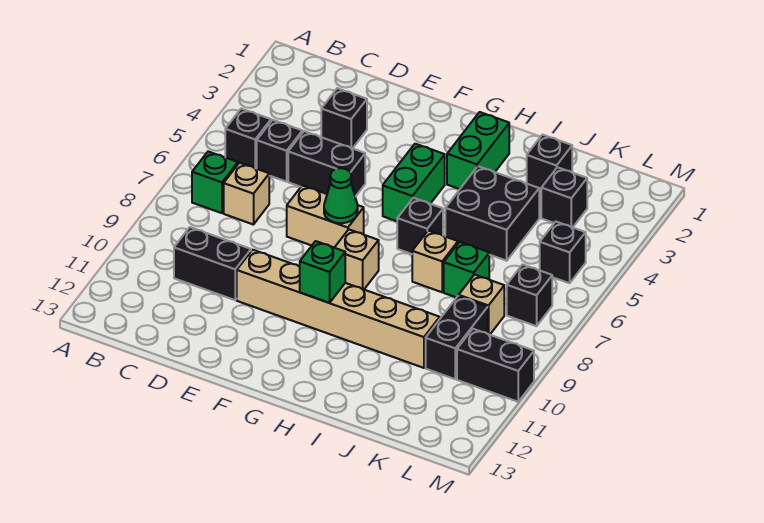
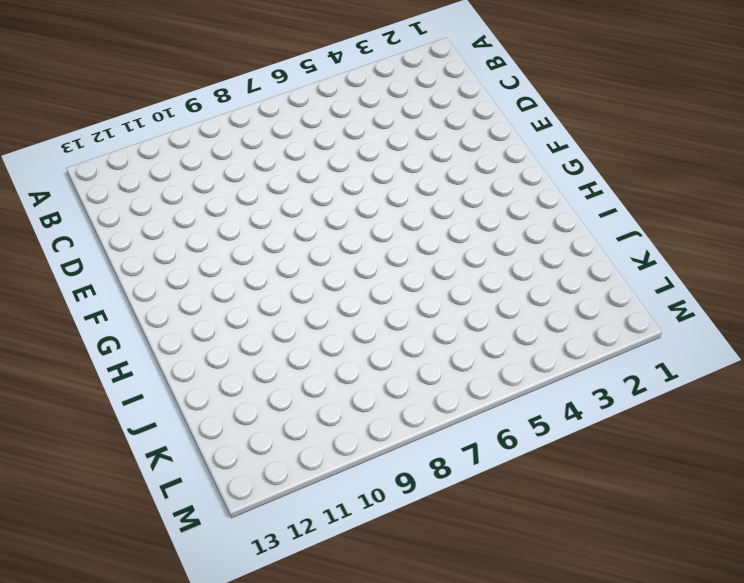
none -> black 1x1 brick [225,109,271,169]
none -> green 1x1 brick [192,152,238,213]
none -> black 1x1 brick [257,120,302,182]

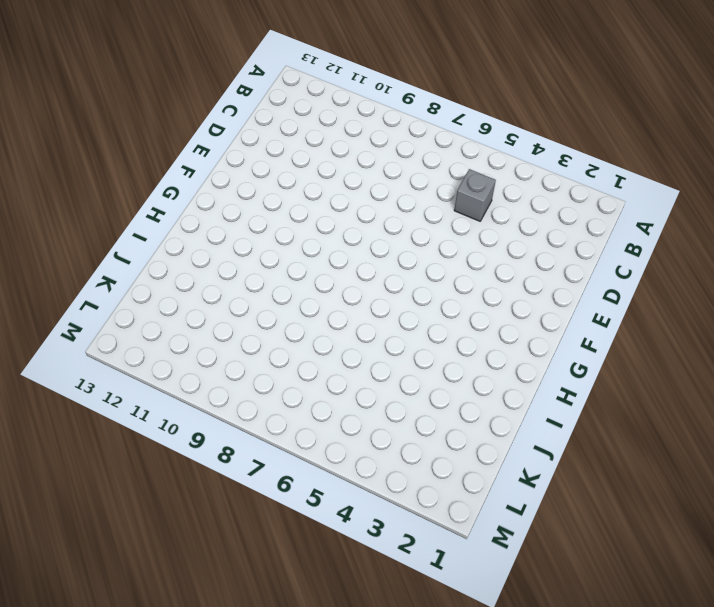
grey 1x1 brick [454,169,496,221] -> black 1x1 brick [257,120,302,182]
none -> black 1x1 brick [225,109,271,169]
none -> green 1x1 brick [192,152,238,213]
none -> tan 1x1 brick [224,163,269,225]

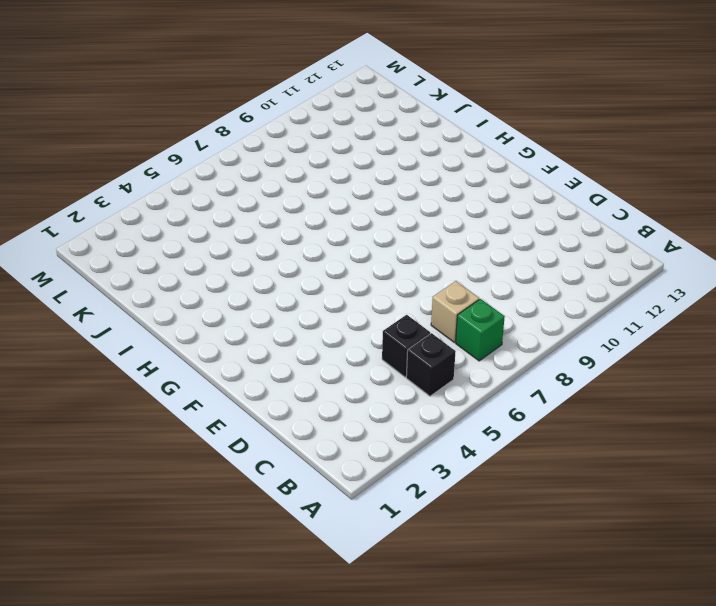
none -> black 1x2 brick [174,227,251,300]
none -> black 1x1 brick [321,88,367,148]
none -> black 1x2 brick [288,131,365,197]

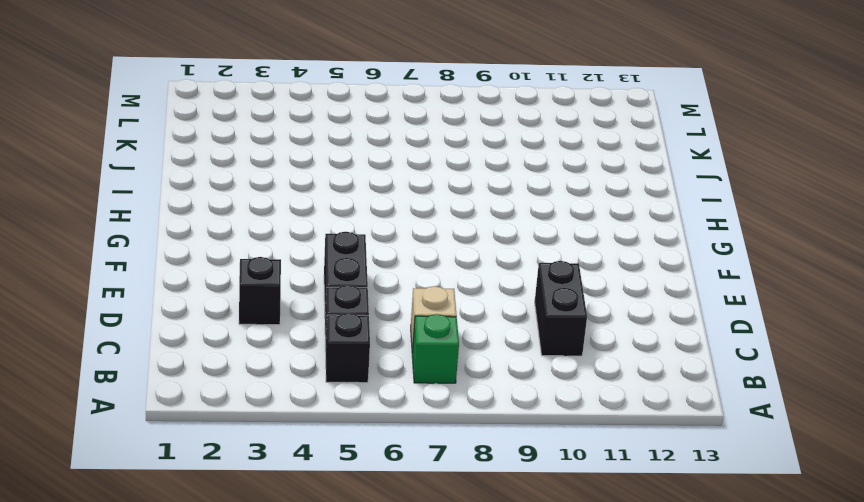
none -> tan 1x2 brick [287,185,364,248]
none -> tan 1x6 brick [237,250,440,368]
none -> green 1x2 brick [383,144,445,221]

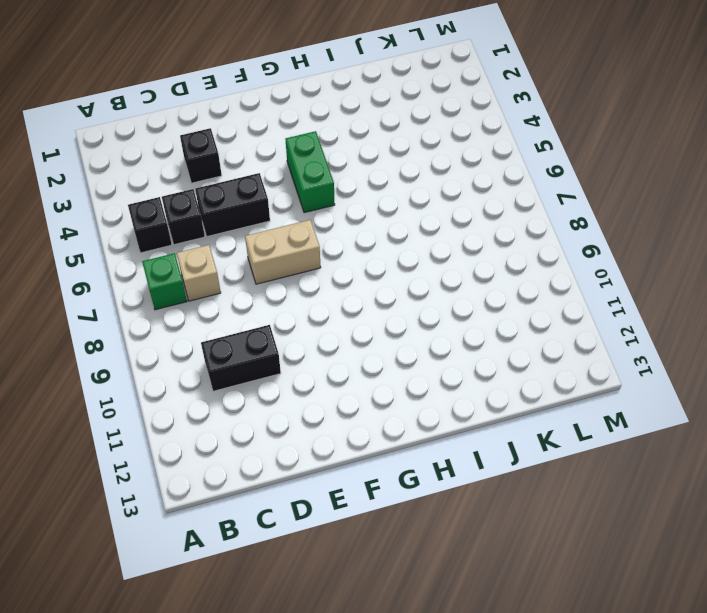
none -> tan 1x6 brick [237,250,440,368]
none -> tan 1x1 brick [335,229,379,289]
none -> green 1x2 brick [447,112,509,189]

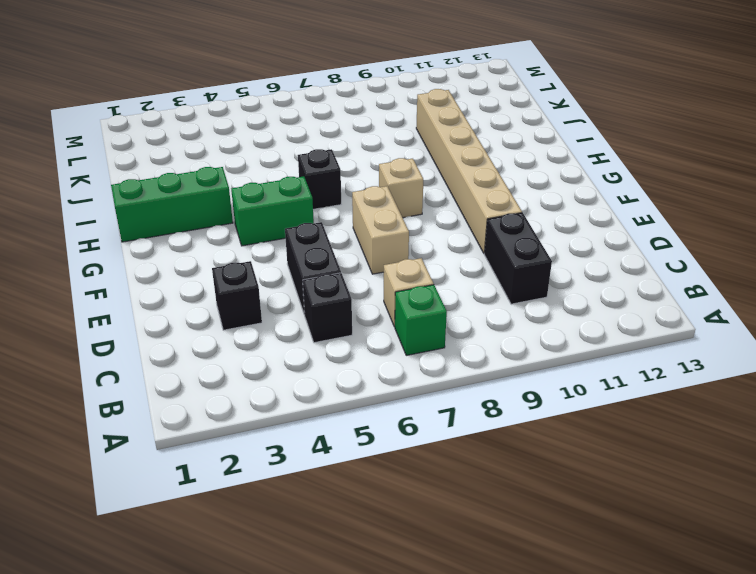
green 1x3 brick [111,167,233,242] -> green 1x2 brick [447,112,509,189]
none -> black 1x1 brick [225,109,271,169]
none -> black 2x2 brick [445,166,539,261]
none -> tan 1x1 brick [412,231,458,292]

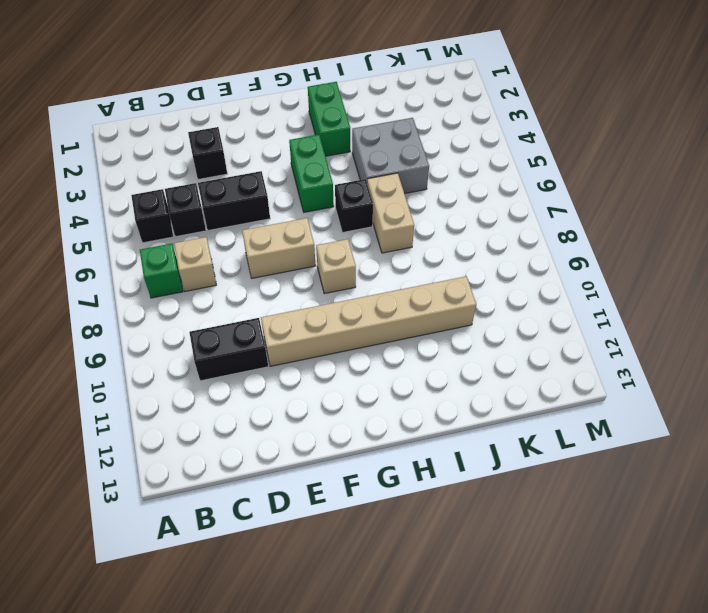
grey 2x2 brick [352,118,429,194] -> black 2x2 brick [445,166,539,261]
tan 1x2 brick [367,173,414,253] -> tan 1x1 brick [412,231,458,292]
none -> black 1x1 brick [527,135,572,191]
none -> green 1x1 brick [444,242,489,298]
none -> black 1x1 brick [541,167,587,227]

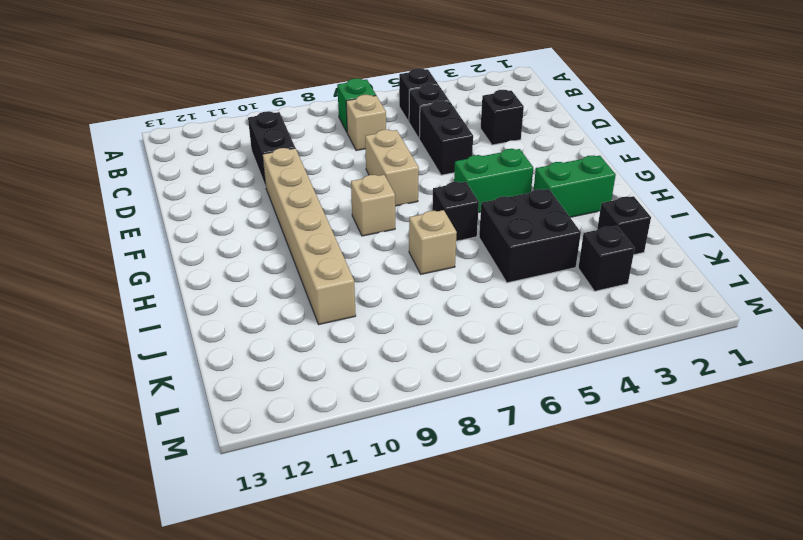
none -> green 1x1 brick [444,242,489,298]
none -> tan 1x1 brick [459,275,504,335]
none -> black 1x2 brick [426,296,488,379]

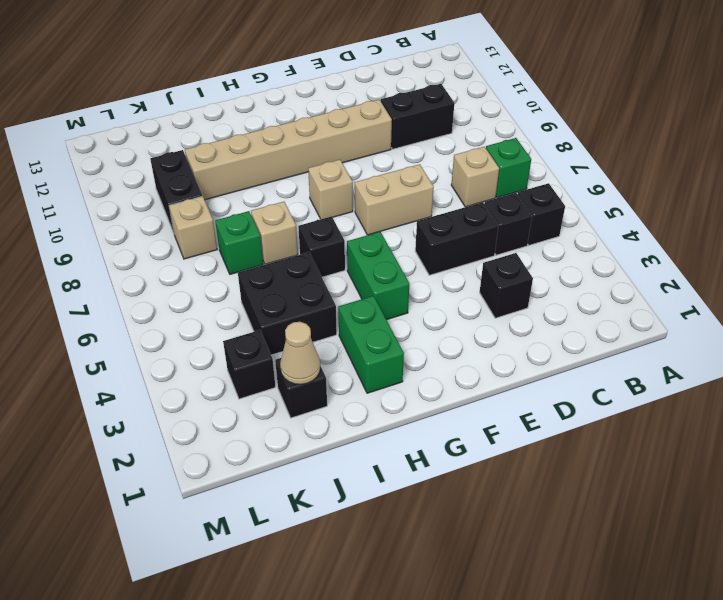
tan 1x1 cone [280,322,320,384] -> none
none -> black 1x1 brick [540,222,586,283]
none -> black 1x1 brick [507,264,552,326]
none -> black 1x2 brick [457,329,534,402]

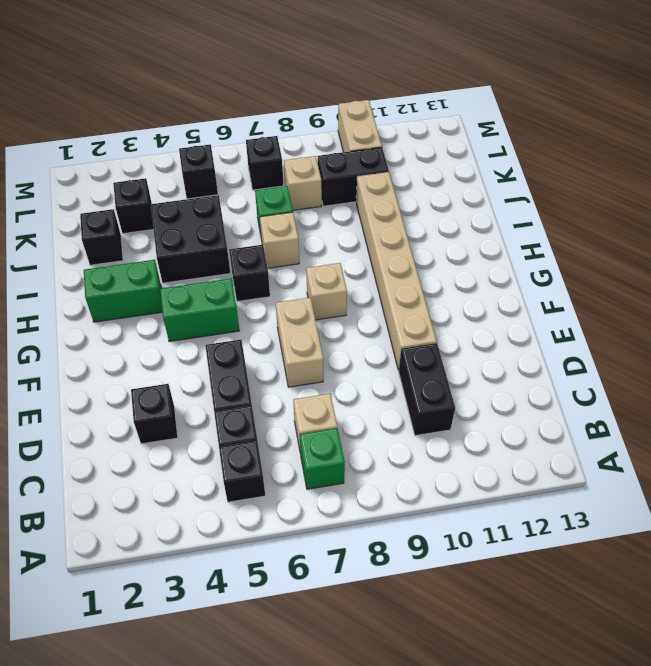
tan 1x2 brick [338,100,382,152] -> black 1x2 brick [457,329,534,402]
none -> green 1x1 cone [324,168,358,223]
none -> green 1x1 brick [299,241,345,303]

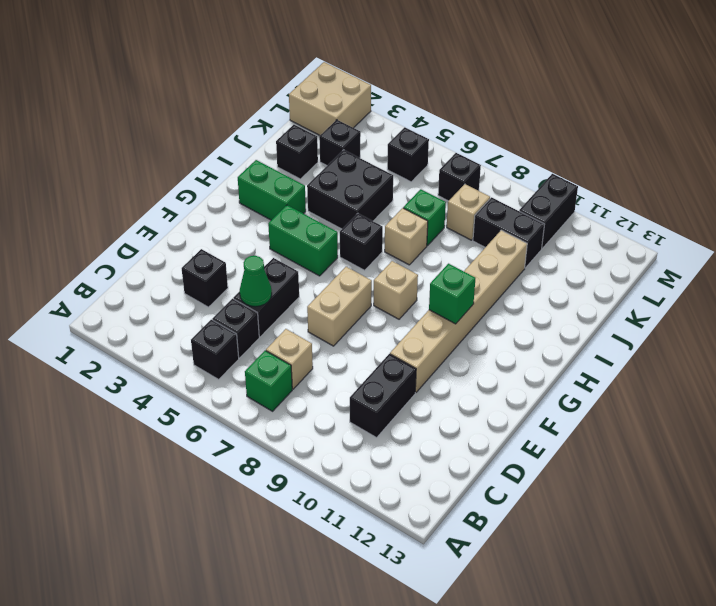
green 1x1 cone [240,256,272,307] -> green 1x1 cone moved to [324,168,358,223]
tan 2x2 brick [289,62,371,135] -> none

